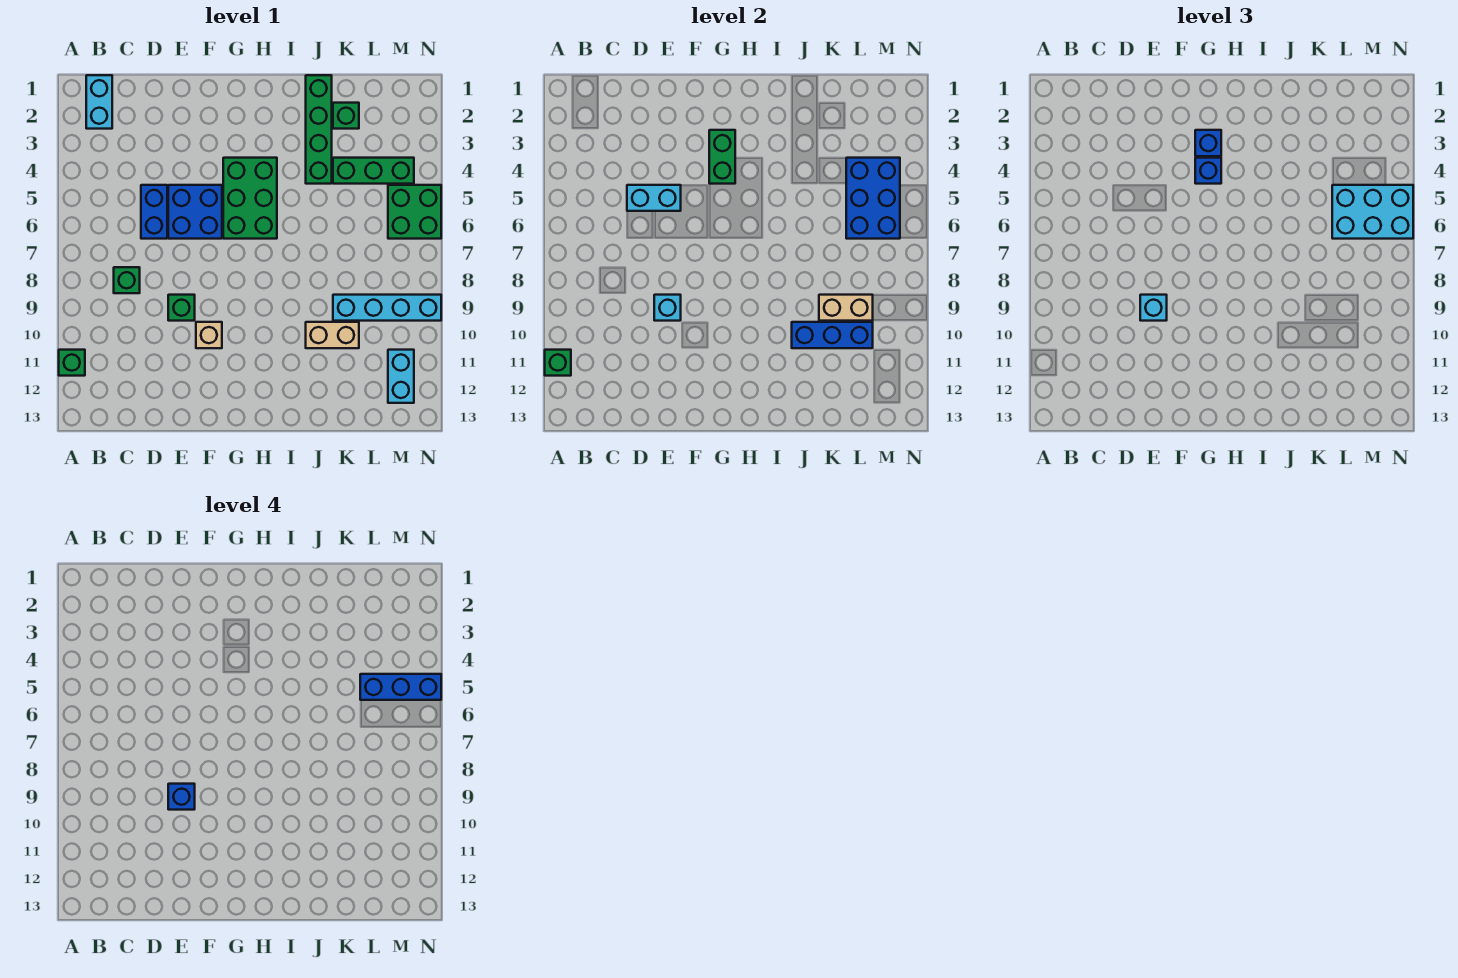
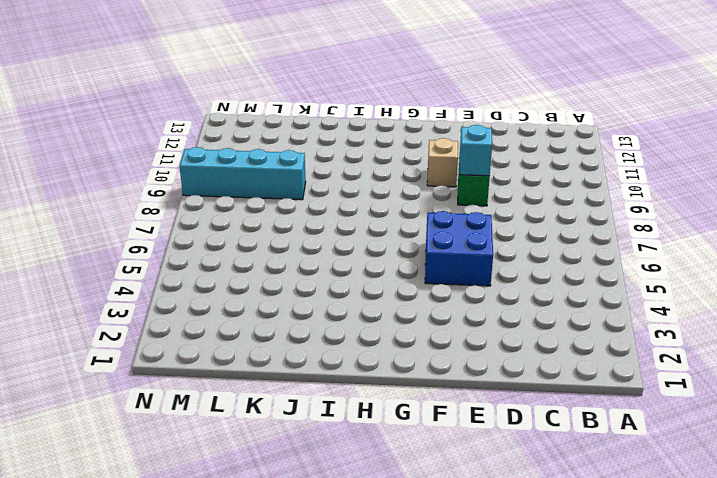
none -> green 1x1 brick [59,350,85,376]
none -> cyan 1x2 brick [86,75,112,129]
none -> green 1x1 brick [114,267,140,293]

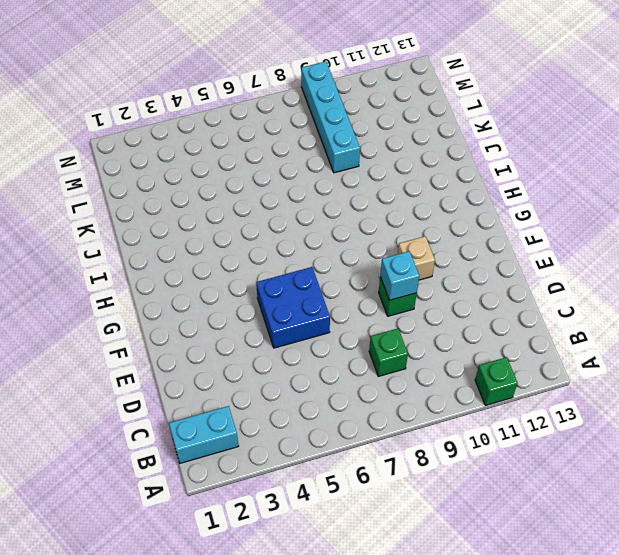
none -> blue 1x2 brick [141,185,167,239]
none -> green 2x3 brick [223,158,277,239]
none -> green 1x4 brick [306,75,332,184]

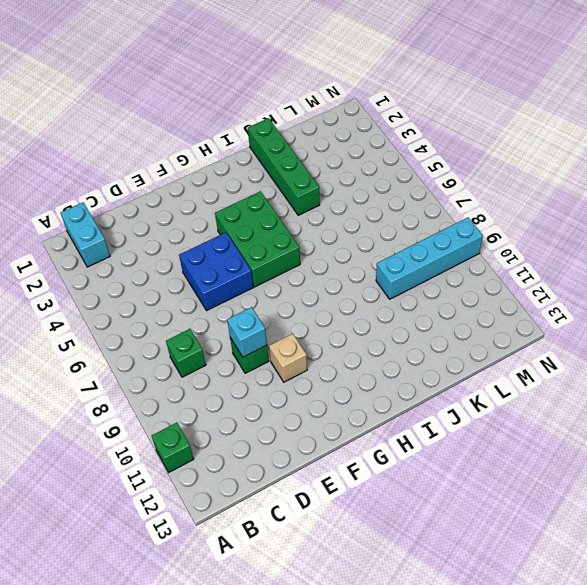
none -> blue 1x2 brick [141,185,167,239]
none -> tan 1x2 brick [306,322,359,348]
none -> green 1x1 brick [333,103,359,129]

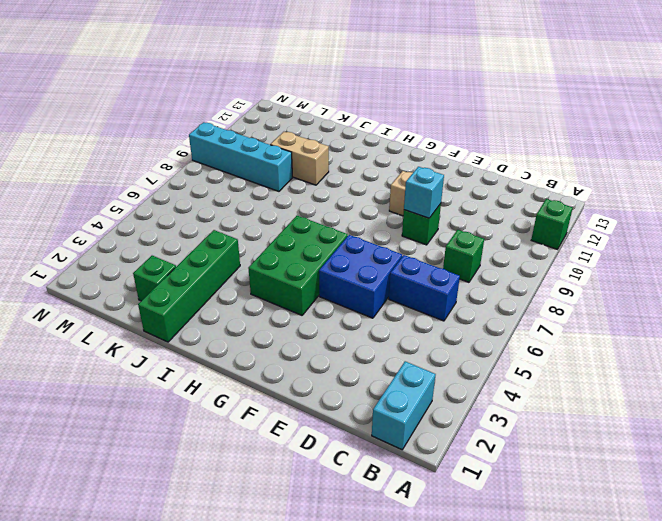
blue 1x2 brick [389,255,460,321] -> blue 1x2 brick turned to [141,185,167,239]
none -> green 1x3 brick [333,158,414,184]
none -> green 2x2 brick [388,185,441,239]
none -> cyan 1x2 brick [388,350,414,403]

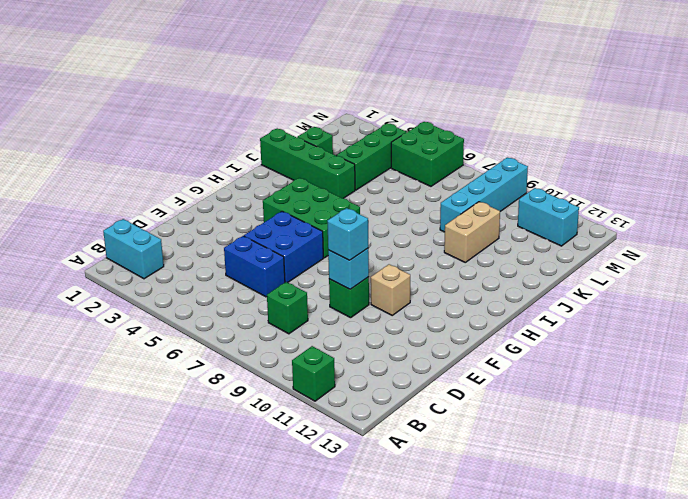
none -> green 1x1 brick [545,350,571,376]
none -> cyan 1x2 brick [627,185,681,211]
none -> green 1x2 brick [709,130,735,184]

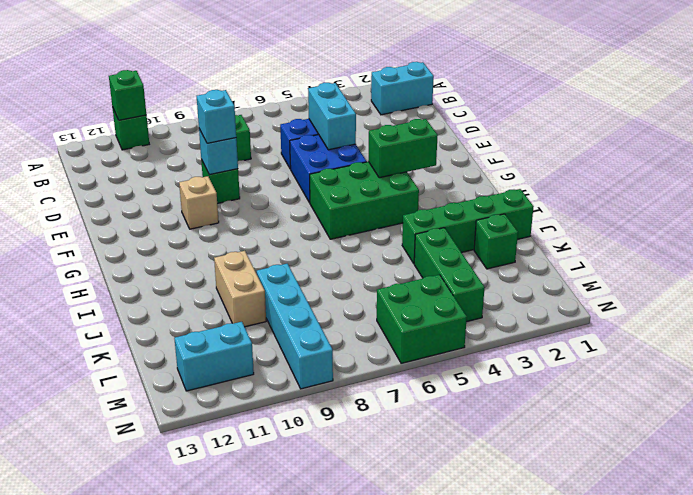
none -> blue 1x3 brick [792,322,873,348]
none -> tan 1x2 brick [819,295,873,321]
none -> blue 2x3 brick [846,158,900,239]

